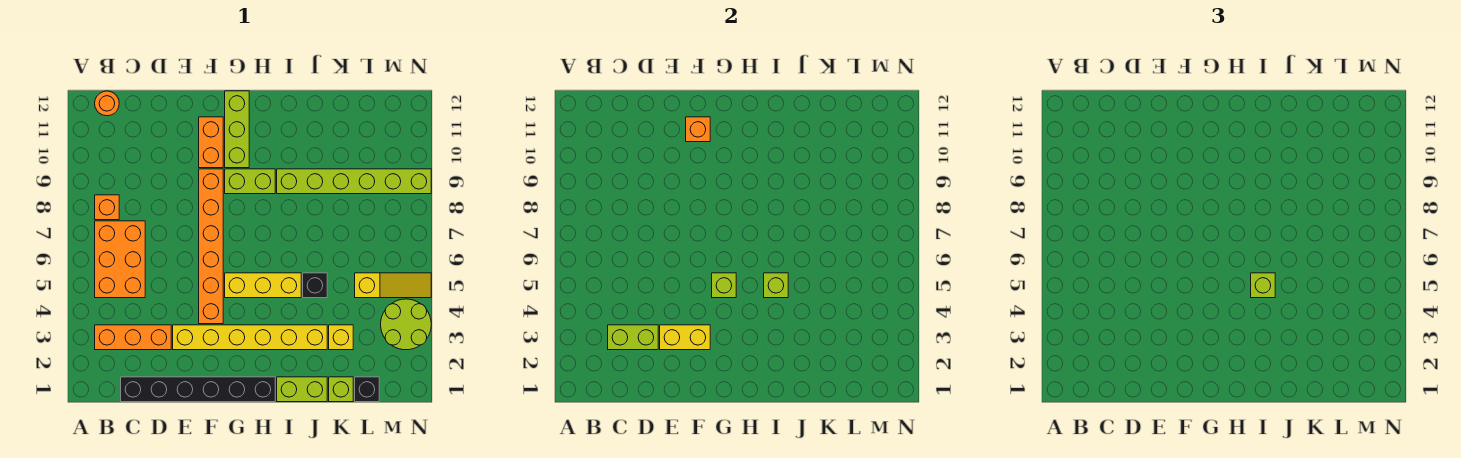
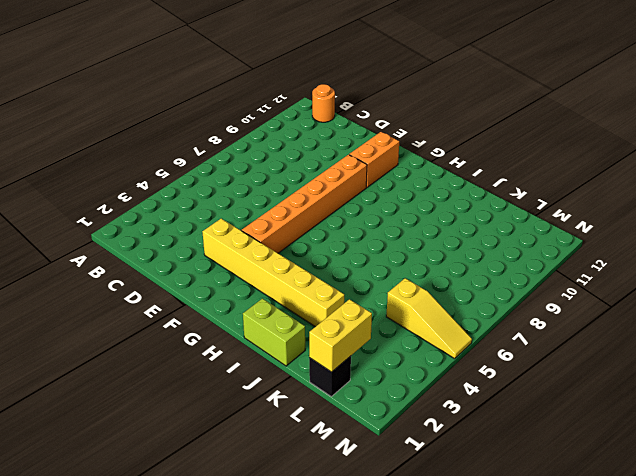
yellow 1x2 brick [309,299,372,372] -> yellow 1x2 brick turned to [660,325,710,350]
none -> orange 1x3 brick [95,325,171,350]
none -> orange 2x3 brick [95,221,145,298]
none -> orange 1x1 brick [95,195,119,220]

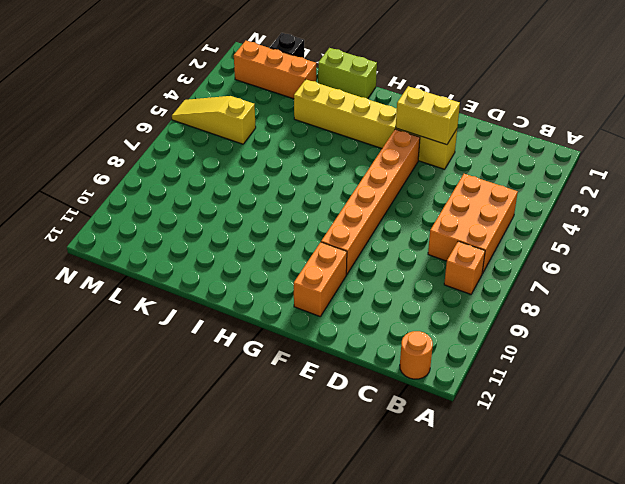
orange 1x3 brick [234,41,316,99] -> orange 1x3 brick moved to [95,325,171,350]
none -> black 1x6 brick [121,377,275,402]
none -> yellow 1x3 brick [225,273,301,298]
none -> lime 1x2 brick [225,169,275,194]

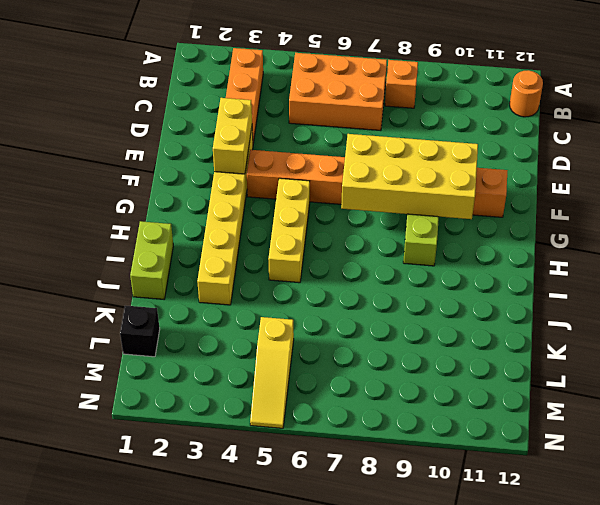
yellow 2x4 brick [341,134,478,219] -> none
none -> black 1x6 brick [121,377,275,402]
none -> lime 1x3 brick [225,91,249,168]
none -> lime 1x6 brick [277,169,431,194]

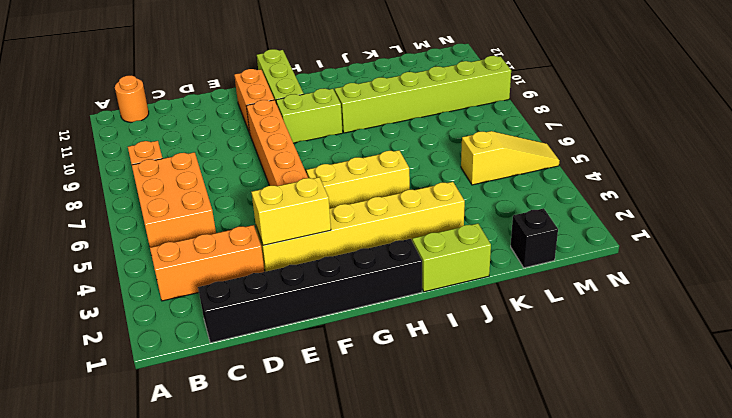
none -> black 1x1 brick [303,273,327,298]
none -> lime 1x1 brick [329,377,353,402]
none -> yellow 1x1 brick [329,325,353,350]

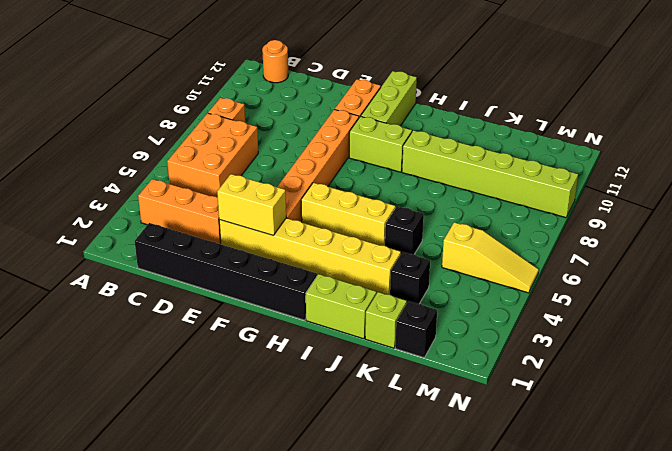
black 1x1 brick [390,252,430,304] -> yellow 1x1 brick [329,325,353,350]
none -> lime 2x2 round brick [381,299,431,350]
none -> lime 1x2 brick [608,325,658,350]
none -> orange 1x1 brick [686,117,710,142]

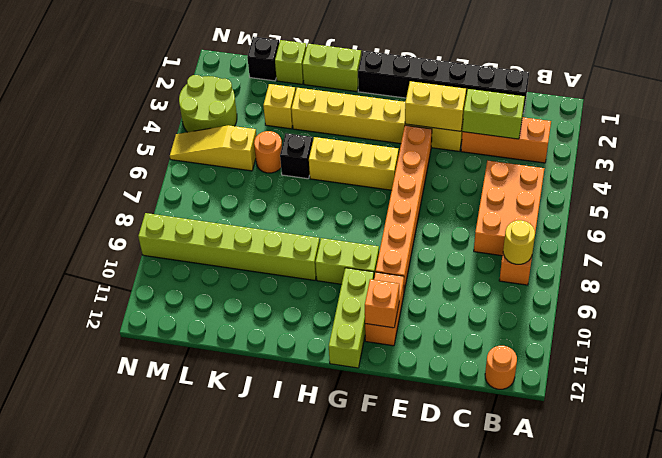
yellow 1x1 round brick [503,220,535,264] -> none
orange 1x1 round brick [254,131,282,173] -> none
none -> lime 1x1 brick [712,273,736,298]
none -> lime 1x1 brick [764,273,788,298]
none -> lime 1x1 brick [1251,273,1275,298]

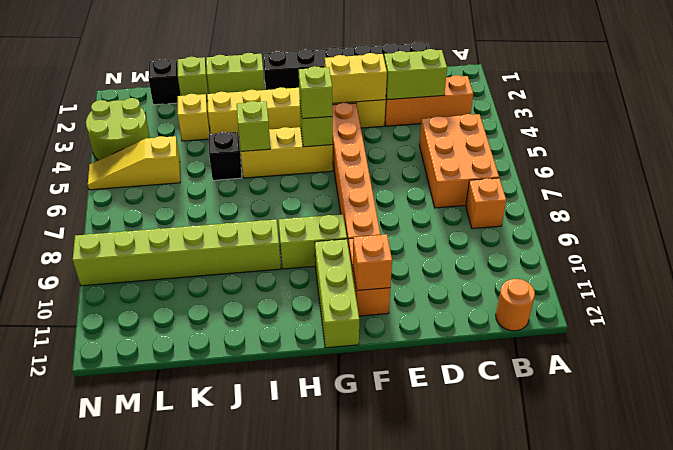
lime 1x1 brick [299,66,333,119] -> lime 1x1 brick moved to [1251,273,1275,298]

